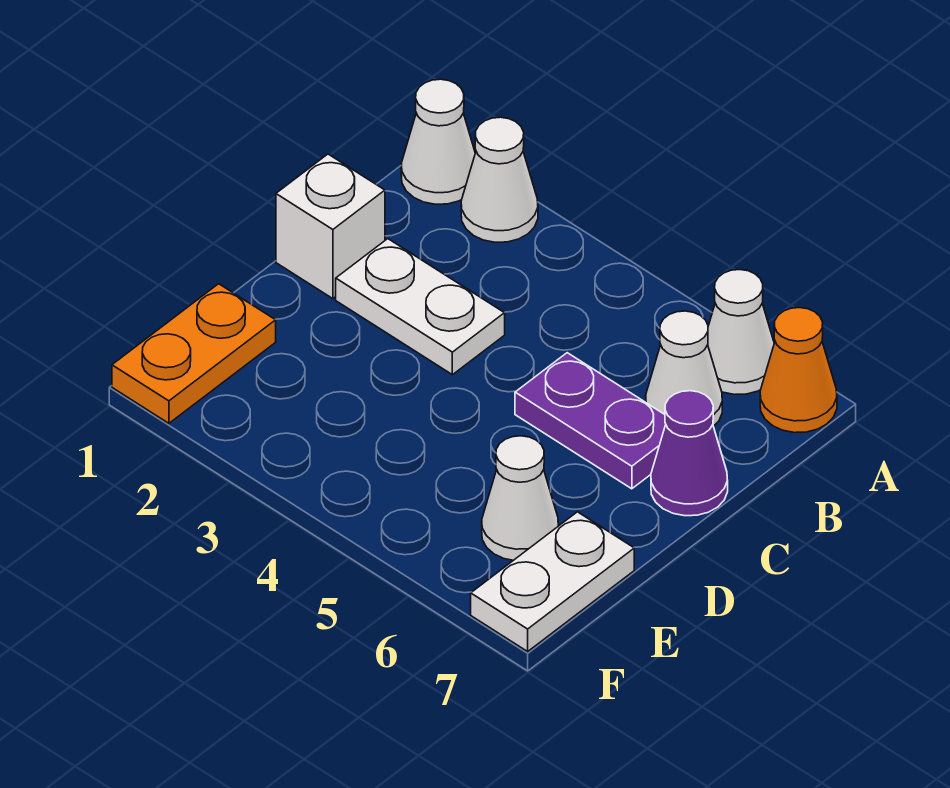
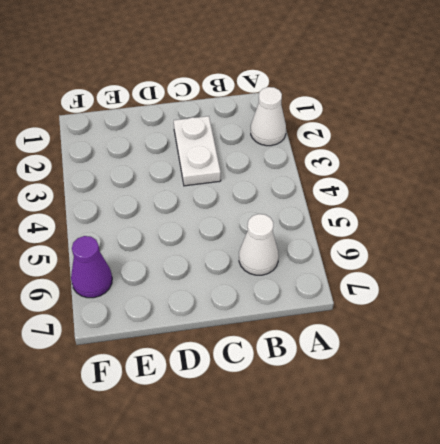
purple 1x1 cone [71,236,112,298] -> purple 1x1 cone moved to [651,391,728,516]
none -> white 1x1 cone [401,79,475,204]
none -> white 1x1 cone [708,270,774,395]
none -> orange 1x1 cone [760,308,837,433]

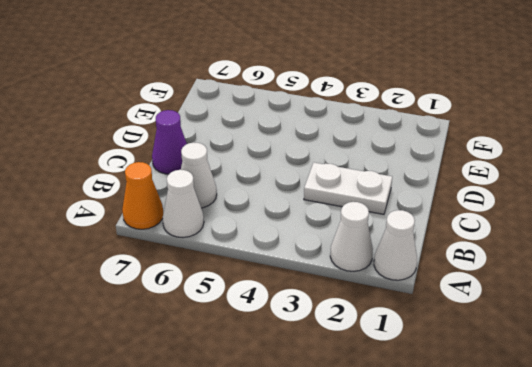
none -> white 1x1 brick [276,154,385,299]
none -> purple 1x2 plate [515,353,666,489]
none -> orange 1x2 plate [112,284,276,423]

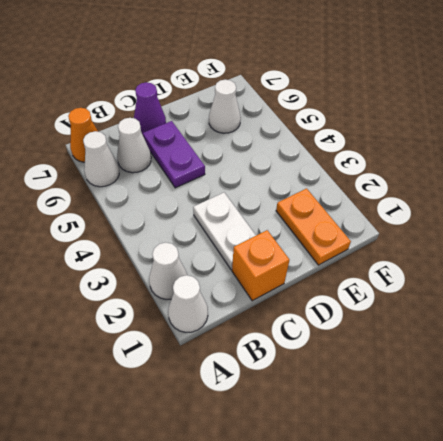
orange 1x1 brick [232,230,290,301] -> white 1x1 brick [276,154,385,299]
orange 1x2 plate [276,188,351,265] -> orange 1x2 plate turned to [112,284,276,423]
none -> white 1x2 plate [471,512,634,651]

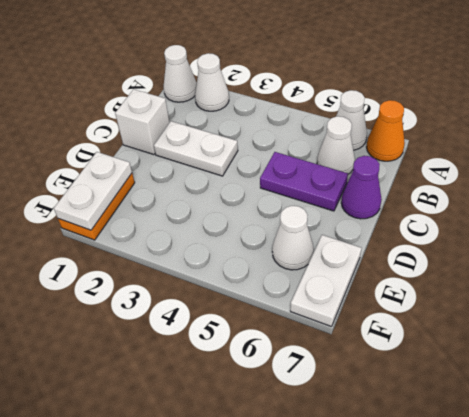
white 1x2 plate [54,152,132,230] -> none

